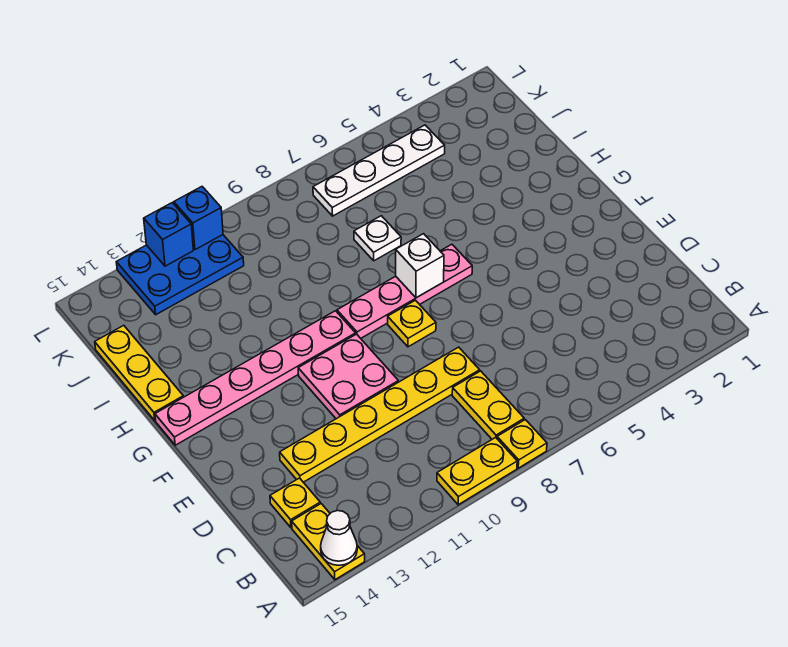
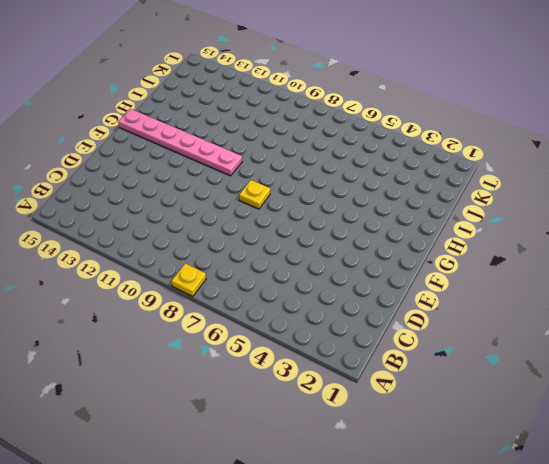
none -> yellow 1x2 plate [437,437,517,505]
none -> yellow 1x2 plate [292,504,365,580]
none -> yellow 1x2 plate [452,371,524,439]

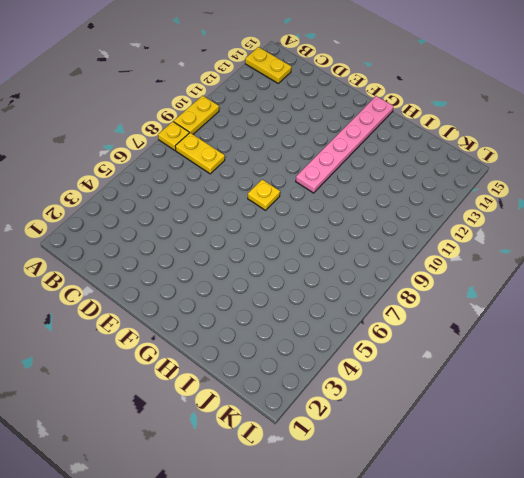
none -> yellow 1x1 plate [270,478,320,528]
none -> yellow 1x6 plate [280,347,480,482]
none -> pink 2x2 plate [298,334,398,419]

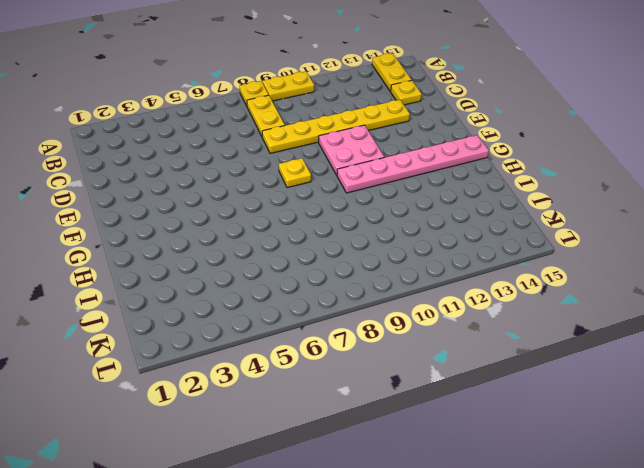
none -> pink 1x4 plate [337,244,472,338]
none -> yellow 1x3 plate [95,325,183,421]
none -> white 1x1 plate [354,216,401,261]

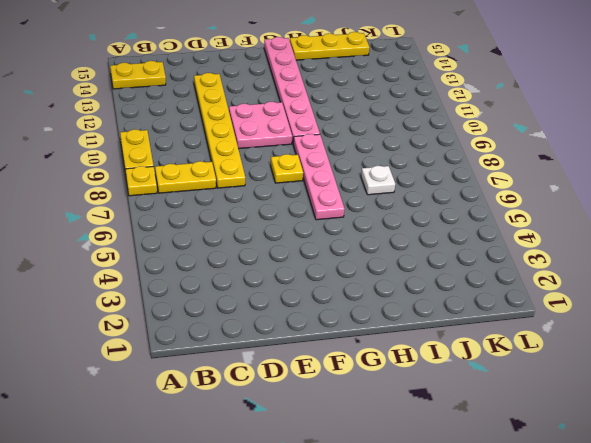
none -> yellow 1x1 plate [270,478,320,528]
none -> white 1x4 plate [313,125,445,216]
none -> blue 2x3 plate [116,235,244,315]

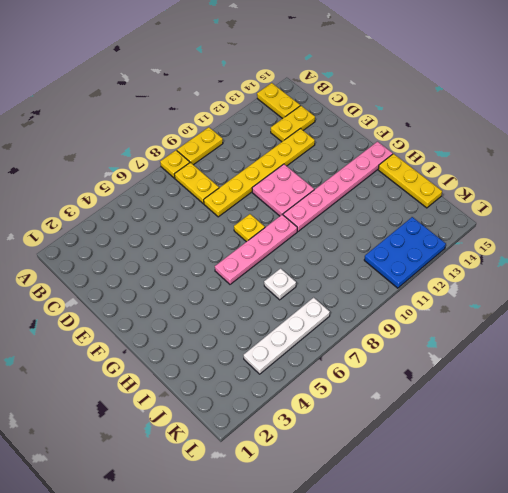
yellow 1x2 plate [271,106,315,142] -> yellow 1x1 plate [270,478,320,528]
none -> white 1x1 cone [321,511,357,565]
none -> white 1x1 brick [396,234,444,298]
none -> blue 1x1 brick [174,187,223,250]

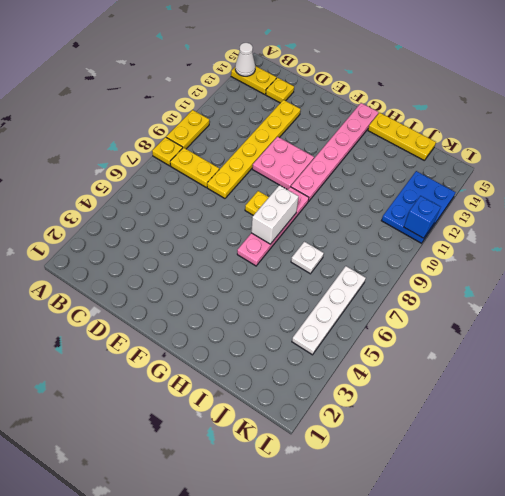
white 1x2 brick [251,185,299,244] -> white 1x1 brick [396,234,444,298]
none -> blue 1x1 brick [144,203,193,266]

